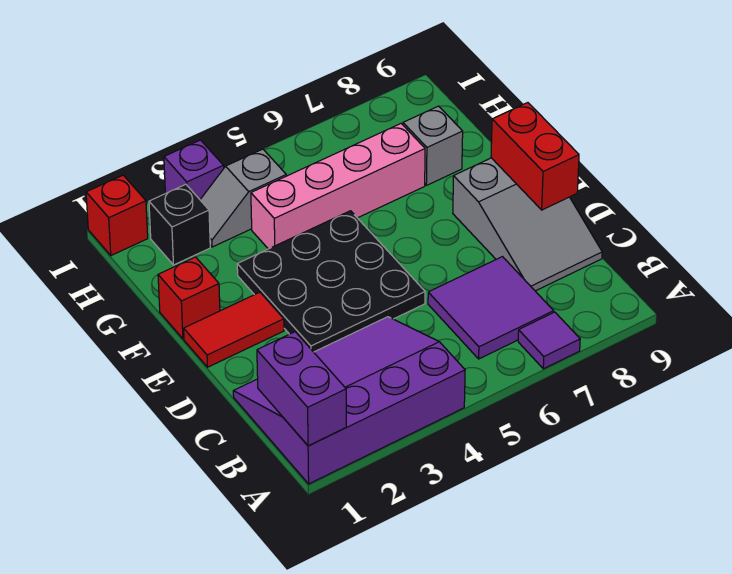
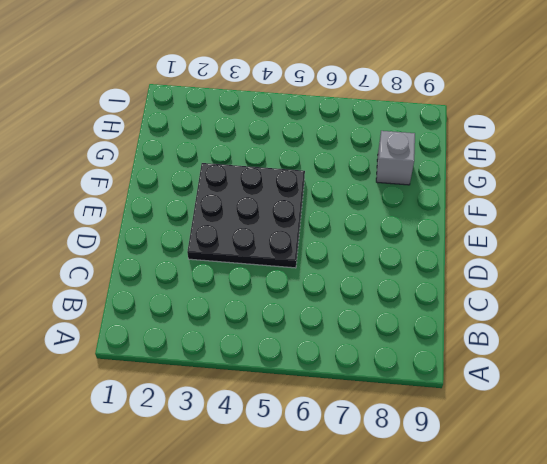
none -> purple 3x4 slope [233,317,465,484]
none -> purple 1x1 tile [518,312,580,369]
none -> purple 2x2 tile [428,257,554,359]

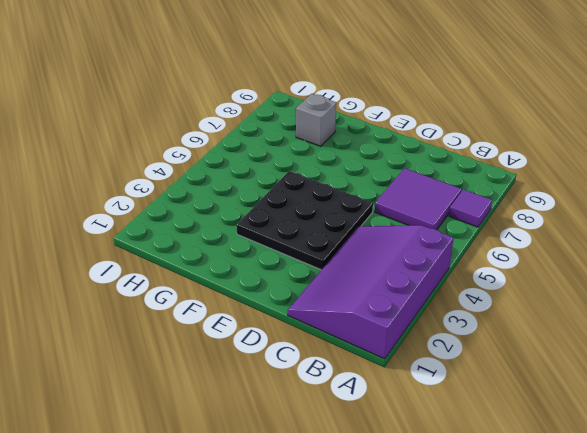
none -> grey 2x3 slope [453,158,602,291]
none -> red 1x2 tile [184,292,284,367]
none -> red 1x1 brick [158,257,220,339]

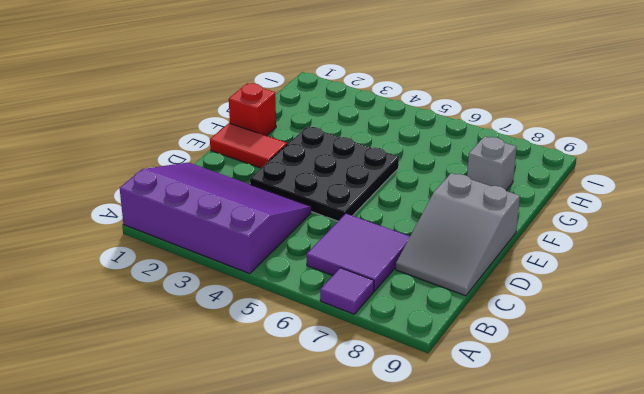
none -> pink 1x4 brick [251,124,425,249]
none -> black 1x1 brick [149,184,210,265]
none -> grey 1x2 slope [200,149,286,247]

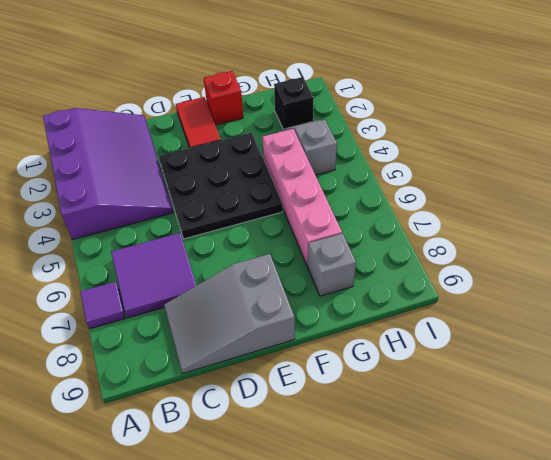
none -> red 1x1 brick [86,175,148,255]
none -> purple 1x1 brick [164,140,224,199]
none -> purple 1x2 brick [257,332,346,446]

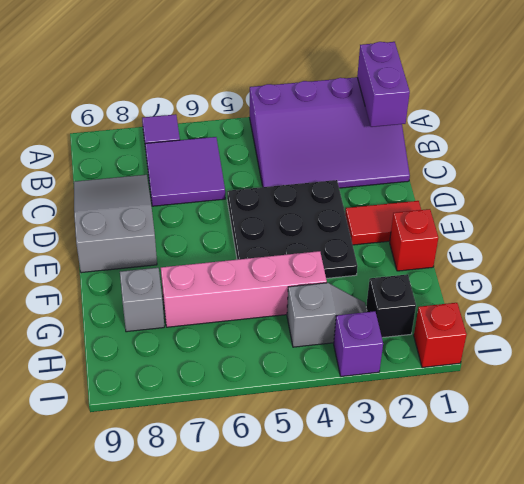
none -> red 1x2 brick [491,103,579,210]

